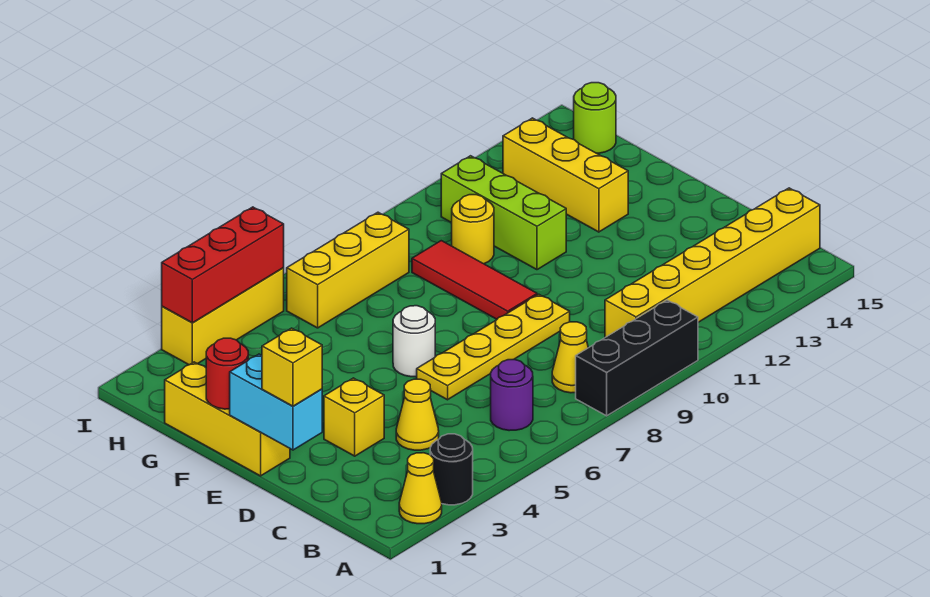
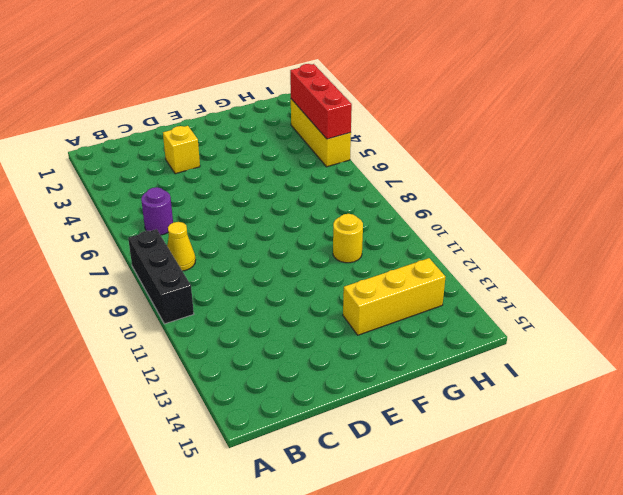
none -> yellow 1x1 cone [399,453,442,524]
none -> black 1x1 round brick [430,434,473,505]
none -> yellow 1x6 brick [605,188,820,337]

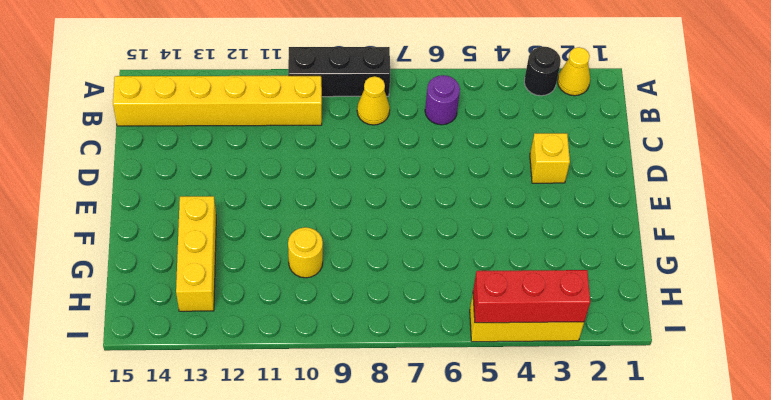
none -> yellow 1x1 cone [396,379,439,450]
none -> yellow 1x4 plate [417,294,570,400]
none -> yellow 1x3 brick [165,362,290,476]

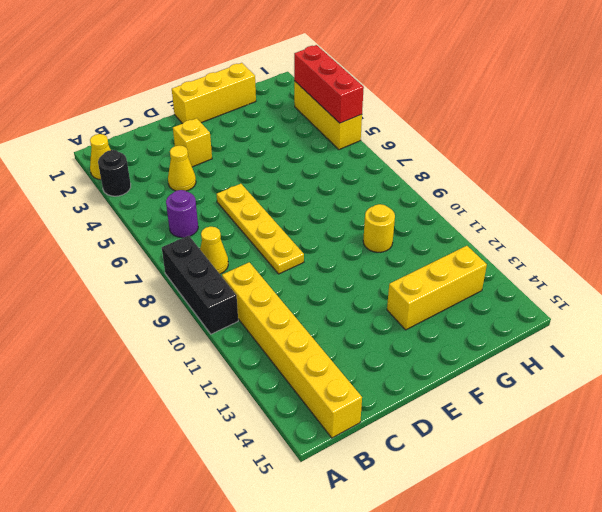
none -> white 1x1 round brick [393,306,435,377]
none -> red 1x3 tile [412,241,537,319]
none -> lime 1x3 brick [441,156,566,270]

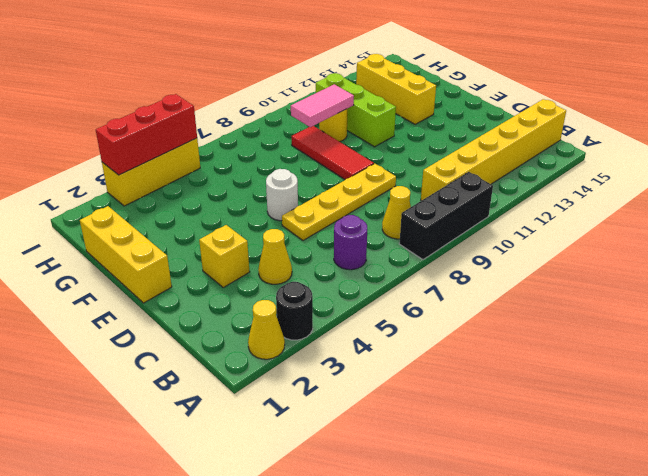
pink 1x2 tile [291,84,354,127] -> none
none -> yellow 1x3 brick [287,212,409,328]
none -> lime 1x1 round brick [574,83,616,153]
none -> cyan 1x2 brick [230,354,322,450]

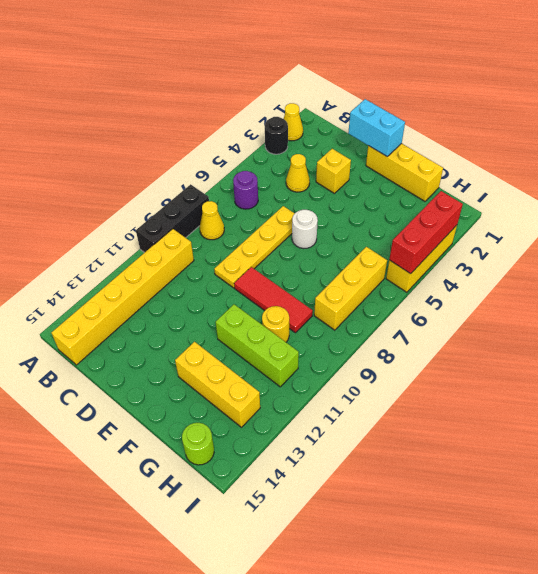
none -> red 1x1 round brick [206,338,248,409]
none -> yellow 1x1 brick [262,328,322,406]

